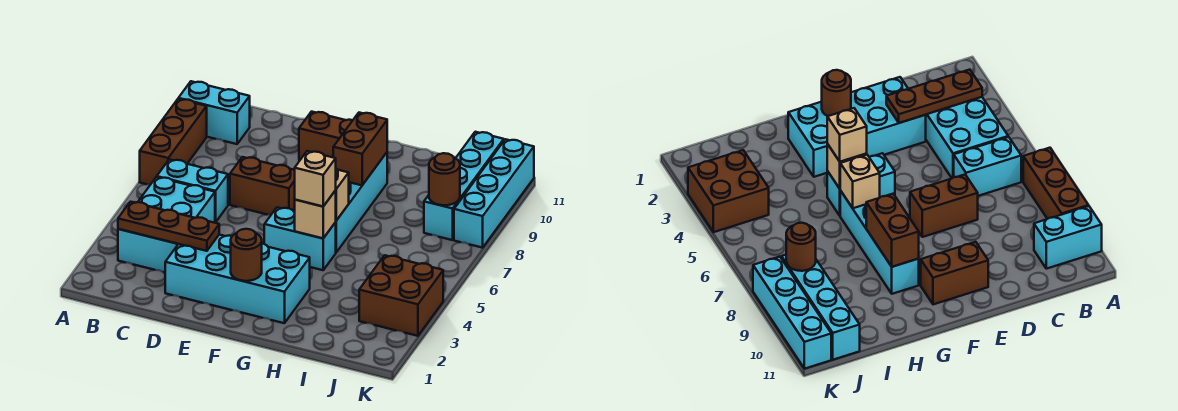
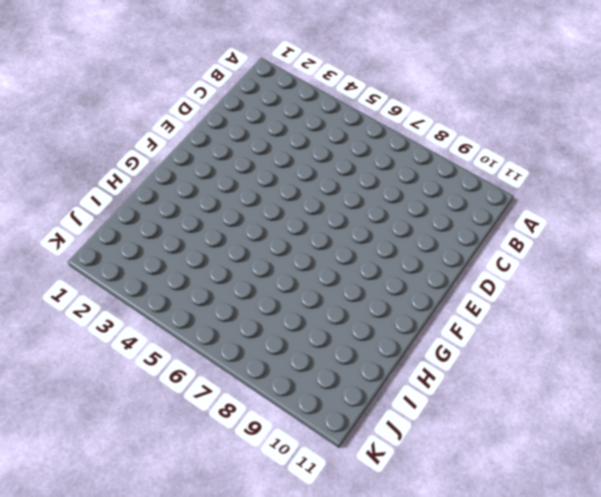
none -> brown 1x3 brick [140,99,207,185]
none -> cyan 1x2 brick [178,81,250,144]
none -> cyan 2x3 brick [118,177,215,272]

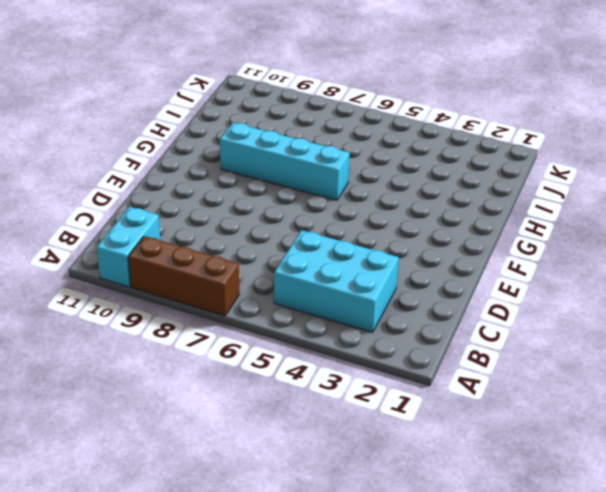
none -> cyan 1x2 brick [157,159,228,222]
none -> cyan 2x4 brick [165,235,310,323]
none -> brown 1x2 brick [230,157,295,215]

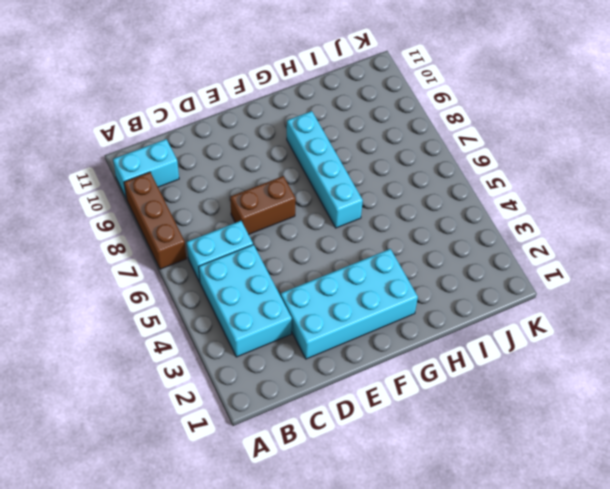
none -> brown 1x2 brick [299,112,353,160]
none -> cyan 1x2 brick [264,207,336,270]
none -> brown 2x2 brick [359,255,443,336]

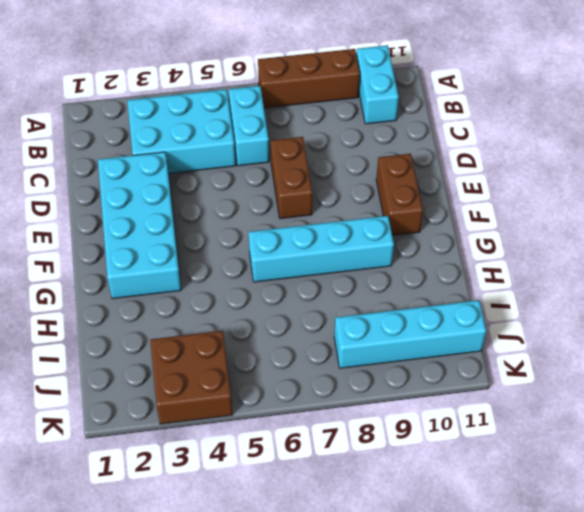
none -> cyan 1x2 brick [264,207,336,270]
none -> cyan 1x4 brick [454,139,534,248]
none -> brown 1x3 plate [118,202,219,251]

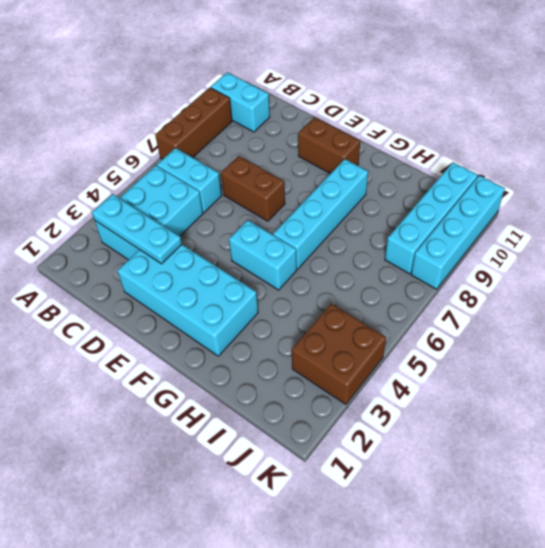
cyan 1x3 plate [92,194,182,264] -> brown 1x3 plate [118,202,219,251]
none -> brown 1x1 round brick [231,229,262,281]
none -> tan 1x1 brick [295,190,336,238]
none -> tan 1x1 brick [336,169,349,220]

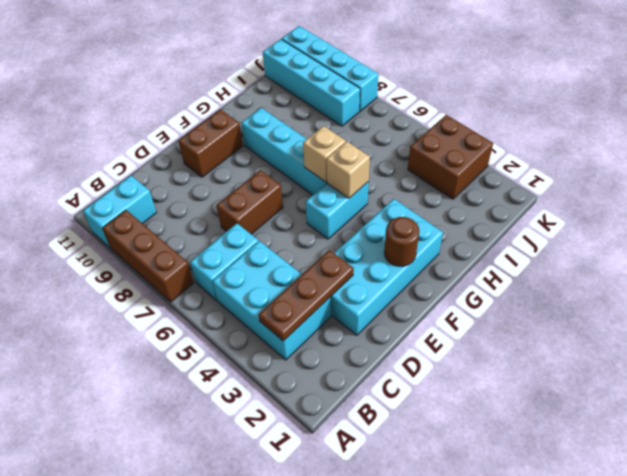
none -> brown 1x2 brick [333,113,387,185]
none -> brown 1x1 round brick [429,153,460,205]
none -> tan 1x1 brick [295,151,336,206]

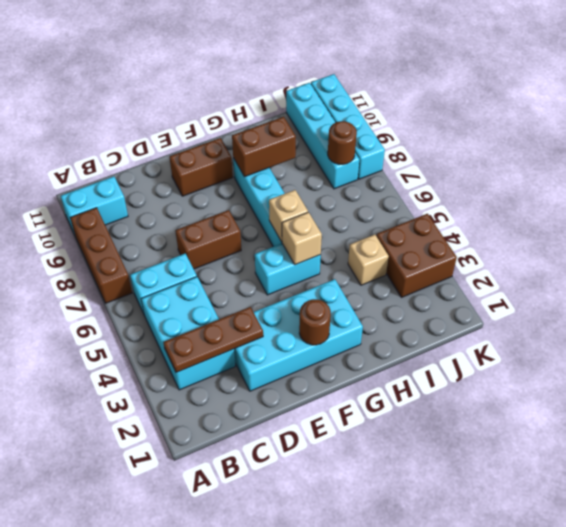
brown 1x2 brick [232,117,296,177] -> brown 1x2 brick turned to [333,113,387,185]
tan 1x1 brick [348,235,389,285] -> tan 1x1 brick moved to [295,151,336,206]

